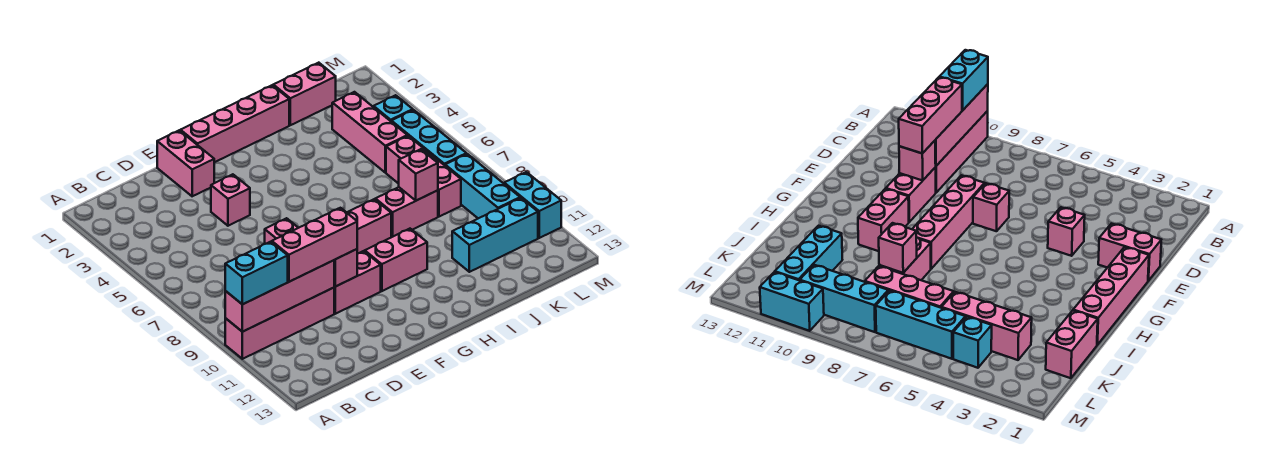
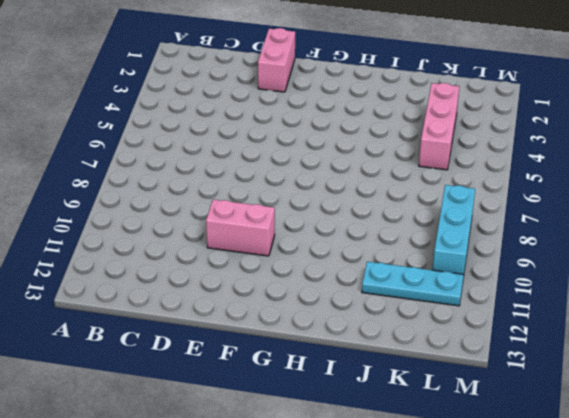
cyan 1x3 plate [362,262,464,306] -> cyan 1x3 brick [452,198,538,272]
none -> pink 1x4 brick [225,288,334,359]
none -> pink 1x1 brick [211,174,250,226]
none -> pink 1x1 brick [265,218,298,244]

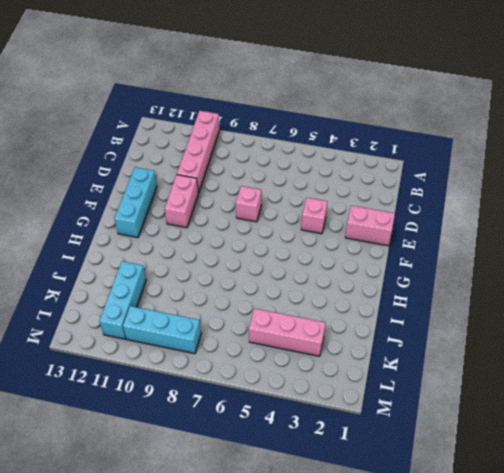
cyan 1x3 brick [114,167,157,238] -> cyan 1x3 brick turned to [391,110,466,165]
none -> pink 1x4 brick [347,199,391,254]
none -> pink 1x4 brick [180,85,289,162]
none -> pink 1x2 brick [365,229,427,291]

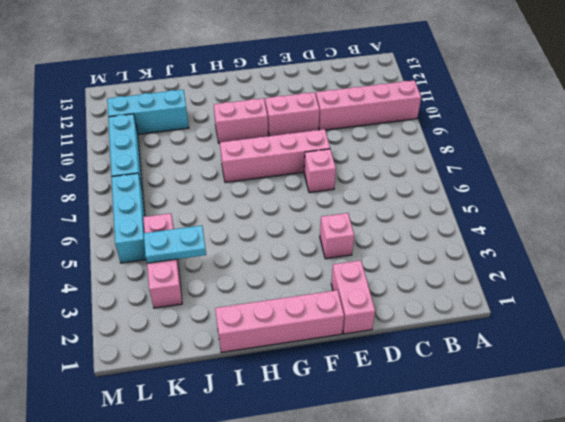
cyan 1x2 plate [144,225,206,263] -> none
none -> pink 1x2 brick [375,187,438,237]
none -> pink 1x2 brick [273,63,336,125]
none -> pink 1x3 brick [386,136,461,217]

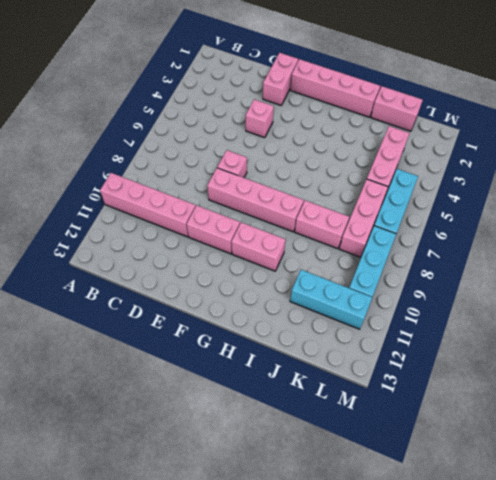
none -> cyan 1x1 brick [374,95,413,121]
none -> cyan 1x2 brick [504,172,561,238]
none -> pink 1x4 brick [225,260,334,332]

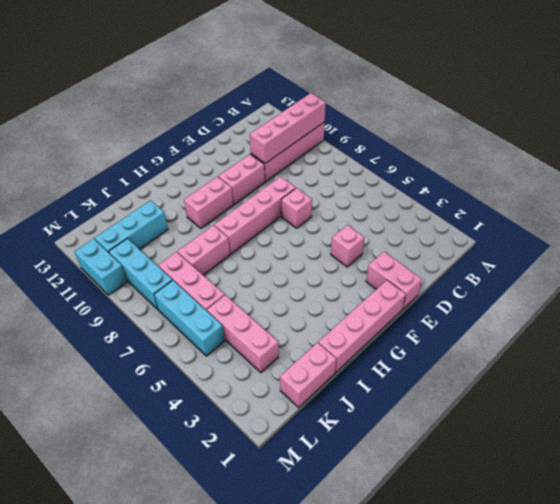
none -> cyan 1x1 brick [374,95,413,121]
none -> pink 1x1 brick [334,249,357,287]
none -> pink 1x1 brick [399,149,438,201]

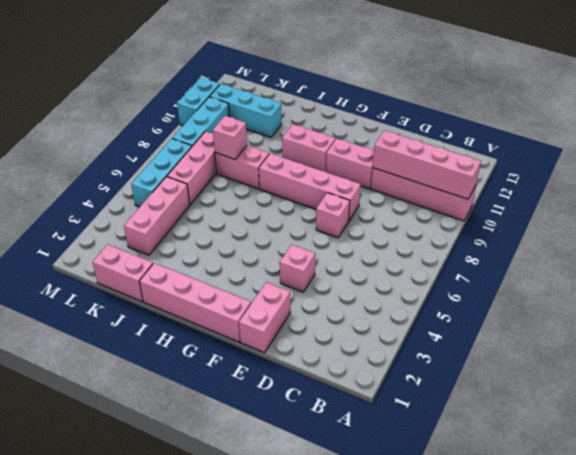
none -> cyan 1x1 brick [374,95,413,121]
none -> pink 1x1 brick [334,249,357,287]
none -> cyan 1x2 brick [225,242,288,304]

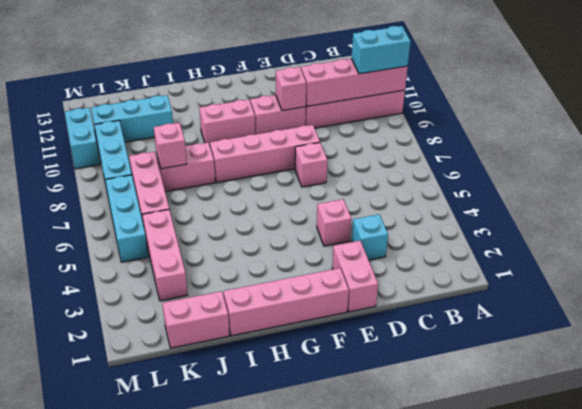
cyan 1x1 brick [352,214,388,260] -> cyan 1x1 brick moved to [374,95,413,121]
none -> pink 1x3 brick [272,208,357,282]

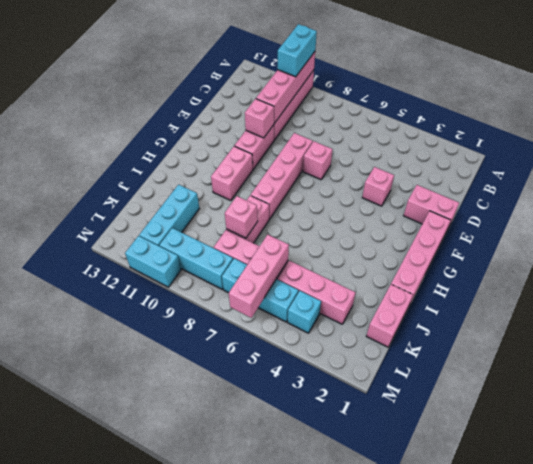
pink 1x3 brick [229,235,289,318] -> pink 1x3 brick moved to [272,208,357,282]

